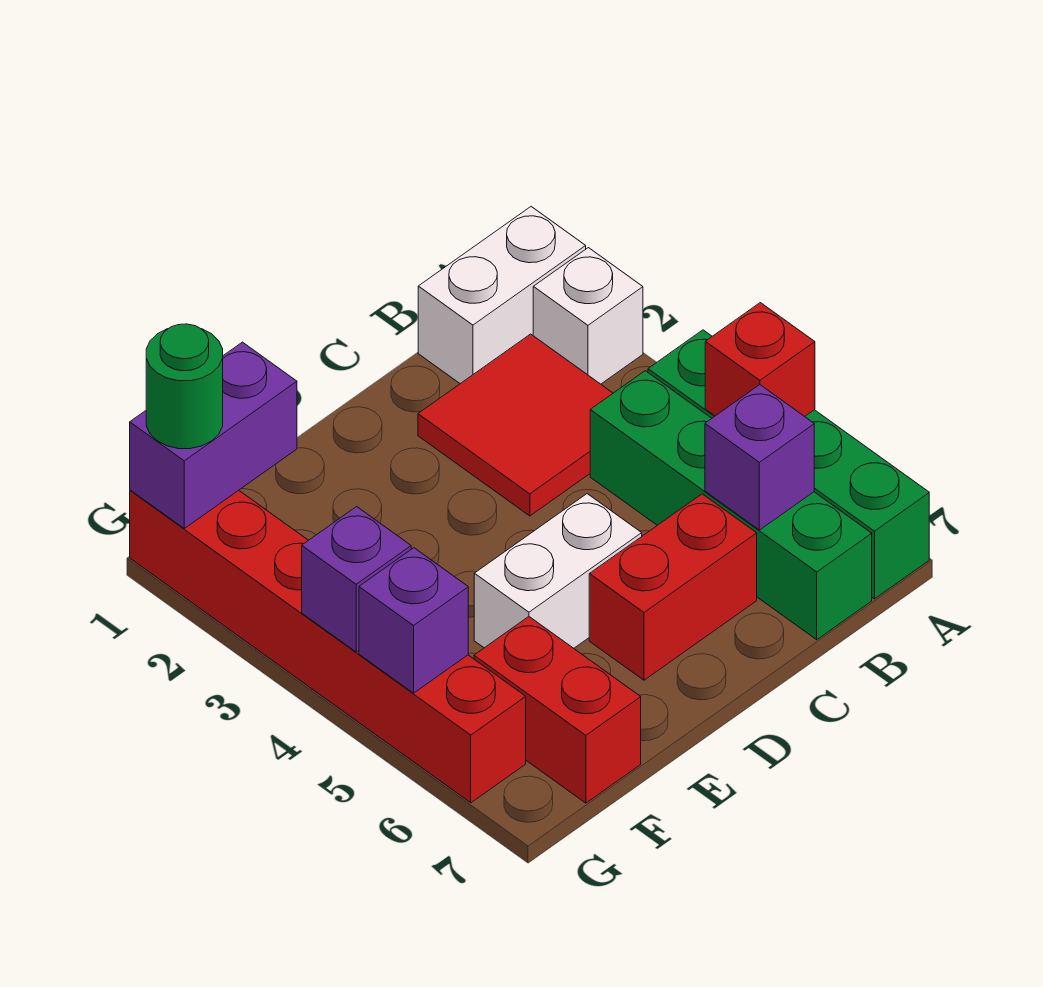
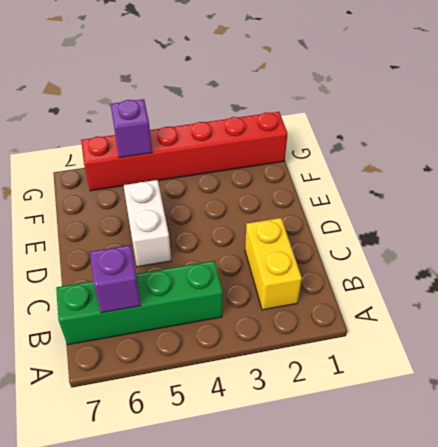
yellow 1x2 brick [245,218,302,310] -> red 2x2 tile [418,334,613,516]
none -> white 1x2 brick [418,207,586,384]
none -> white 1x1 brick [533,248,643,384]
none -> green 1x4 brick [648,330,929,599]

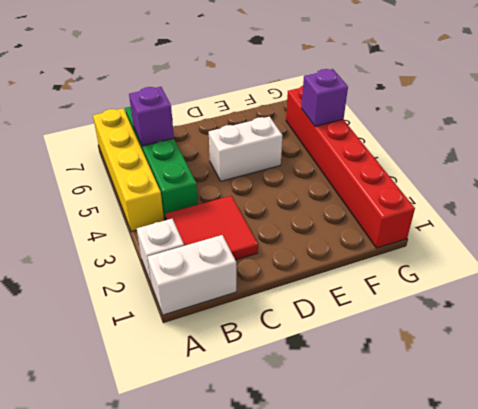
yellow 1x4 brick [93,108,164,232] -> green 1x4 brick [648,330,929,599]
none -> red 1x2 brick [589,494,757,680]
none -> red 1x2 brick [474,617,641,803]
none -> red 1x1 brick [705,303,815,416]

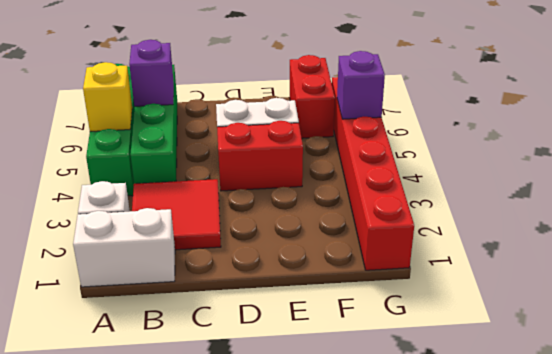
yellow 1x1 brick [83,62,132,131] -> red 1x1 brick [705,303,815,416]
red 1x2 brick [217,121,303,191] -> red 1x2 brick moved to [589,494,757,680]
none -> purple 1x2 brick [130,342,297,528]
none -> purple 1x1 brick [302,507,411,652]
none -> green 1x1 round brick [146,324,223,449]

